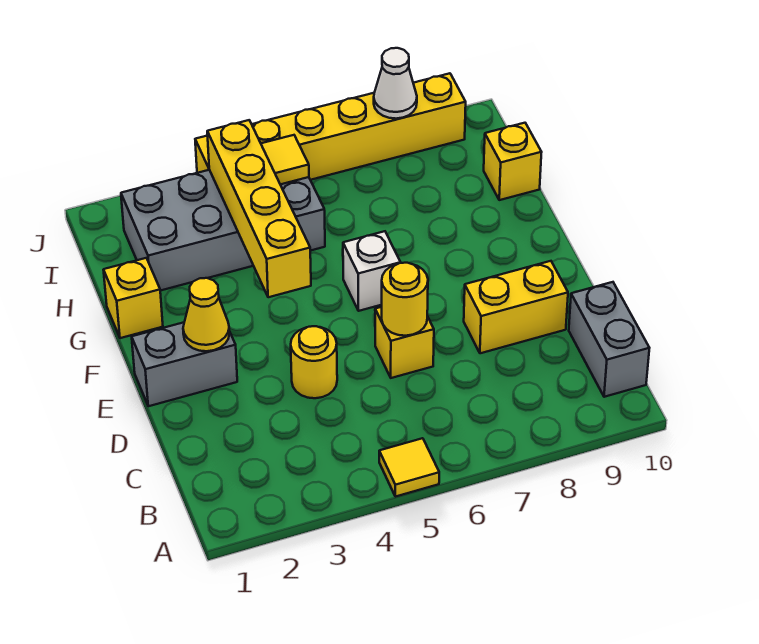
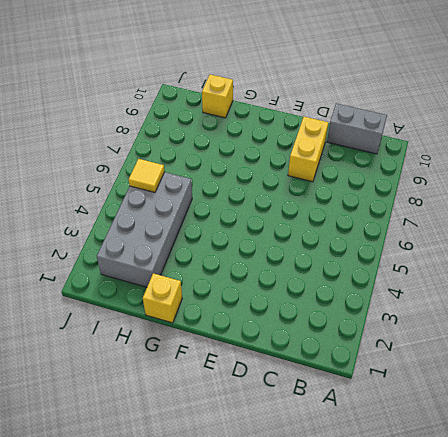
none -> yellow 1x1 tile [379,438,439,497]
none -> yellow 1x1 round brick [291,326,337,398]
none -> yellow 1x1 brick [375,307,434,378]

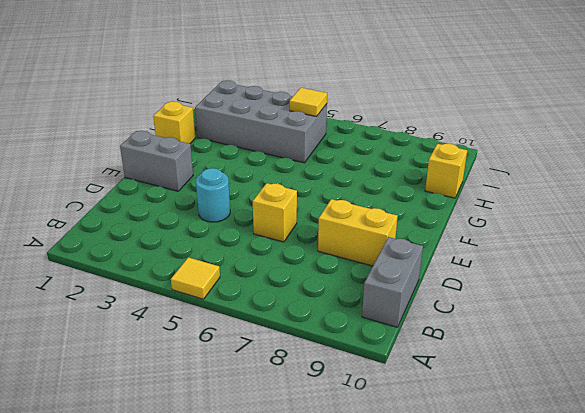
cyan 1x1 round brick [196,168,230,222] -> yellow 1x1 round brick [291,326,337,398]
none -> white 1x1 brick [343,231,401,311]
none -> yellow 1x6 brick [195,73,466,180]
none -> yellow 1x1 round brick [382,263,428,336]

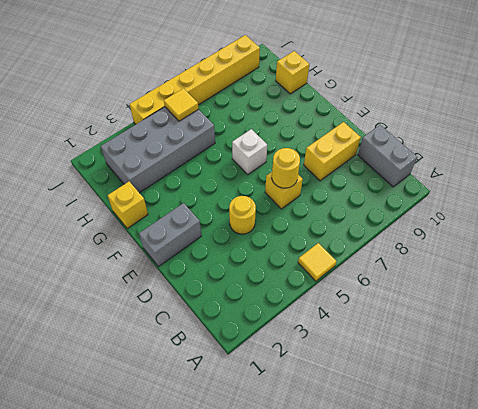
none -> yellow 1x1 cone [183,278,230,351]
none -> yellow 1x4 brick [207,120,311,297]
none -> white 1x1 cone [374,48,417,119]

